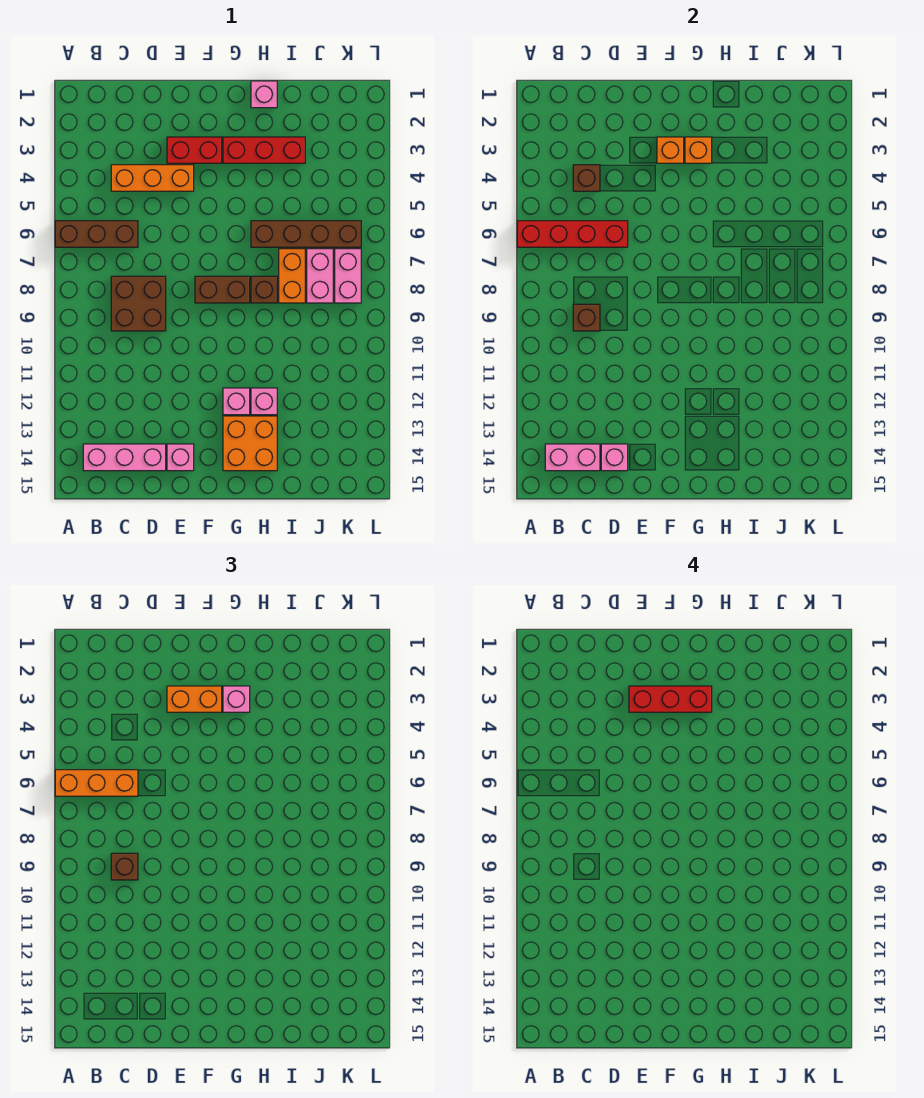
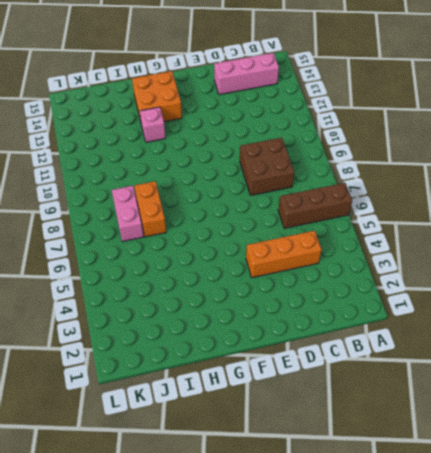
none -> red 1x2 brick [167,137,222,163]
none -> pink 1x1 brick [167,444,194,471]
none -> brown 1x2 brick [195,276,250,303]

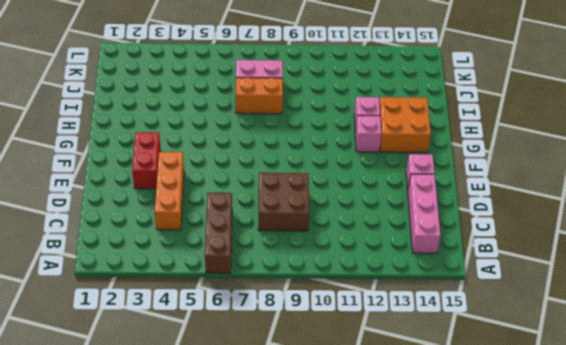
none -> brown 1x2 brick [195,276,250,303]
none -> red 1x3 brick [223,137,305,163]
none -> pink 1x1 brick [251,81,277,108]

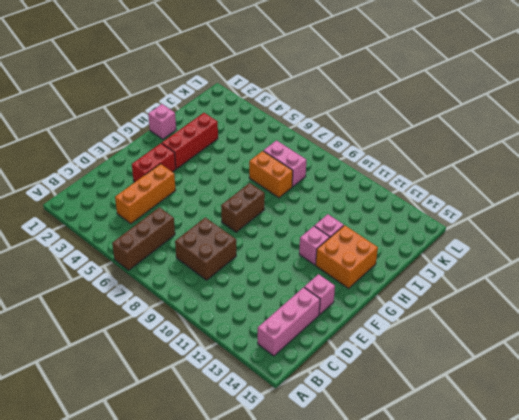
none -> brown 1x4 brick [251,221,361,247]
none -> brown 1x1 brick [251,276,277,303]
none -> pink 1x2 brick [335,249,361,303]

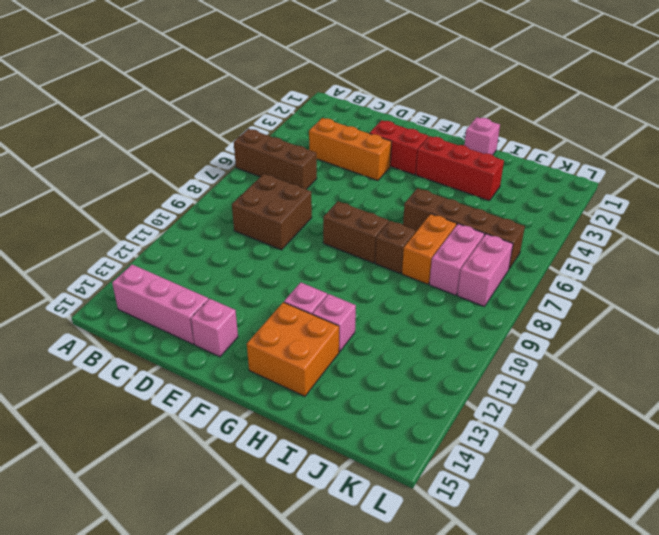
none -> red 1x4 brick [517,221,628,247]
none -> pink 1x2 brick [545,444,600,471]
none -> brown 1x1 brick [573,165,600,191]

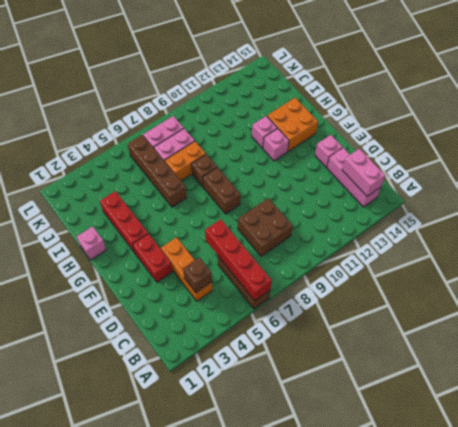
none -> brown 1x1 brick [573,304,600,331]
none -> pink 1x1 brick [601,444,628,471]
none -> orange 1x1 brick [657,137,684,163]

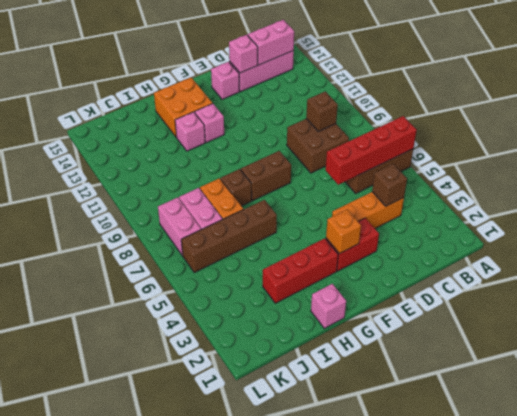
none -> orange 1x1 brick [685,137,712,163]
none -> orange 1x3 brick [55,770,138,796]
none -> brown 1x1 brick [111,853,138,880]

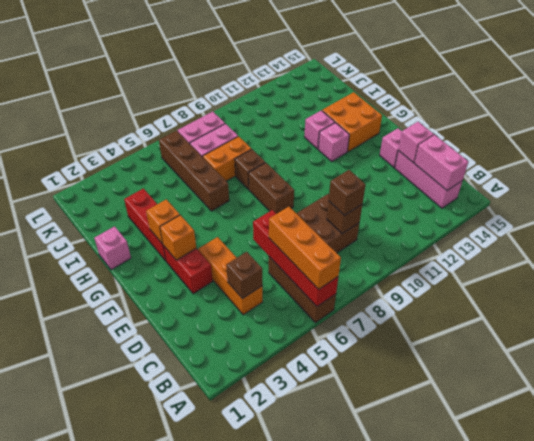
none -> orange 1x2 brick [167,686,222,712]
none -> pink 1x1 brick [223,686,250,712]
none -> red 1x3 brick [629,686,712,712]

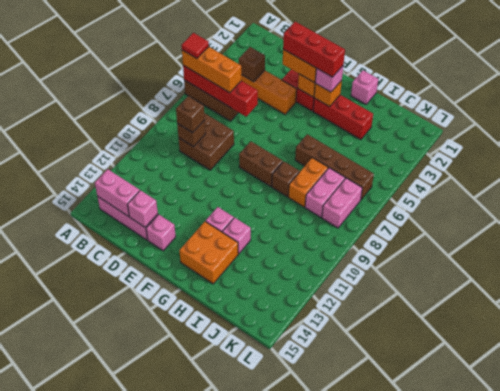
red 1x1 tile [181,33,209,58] -> none

